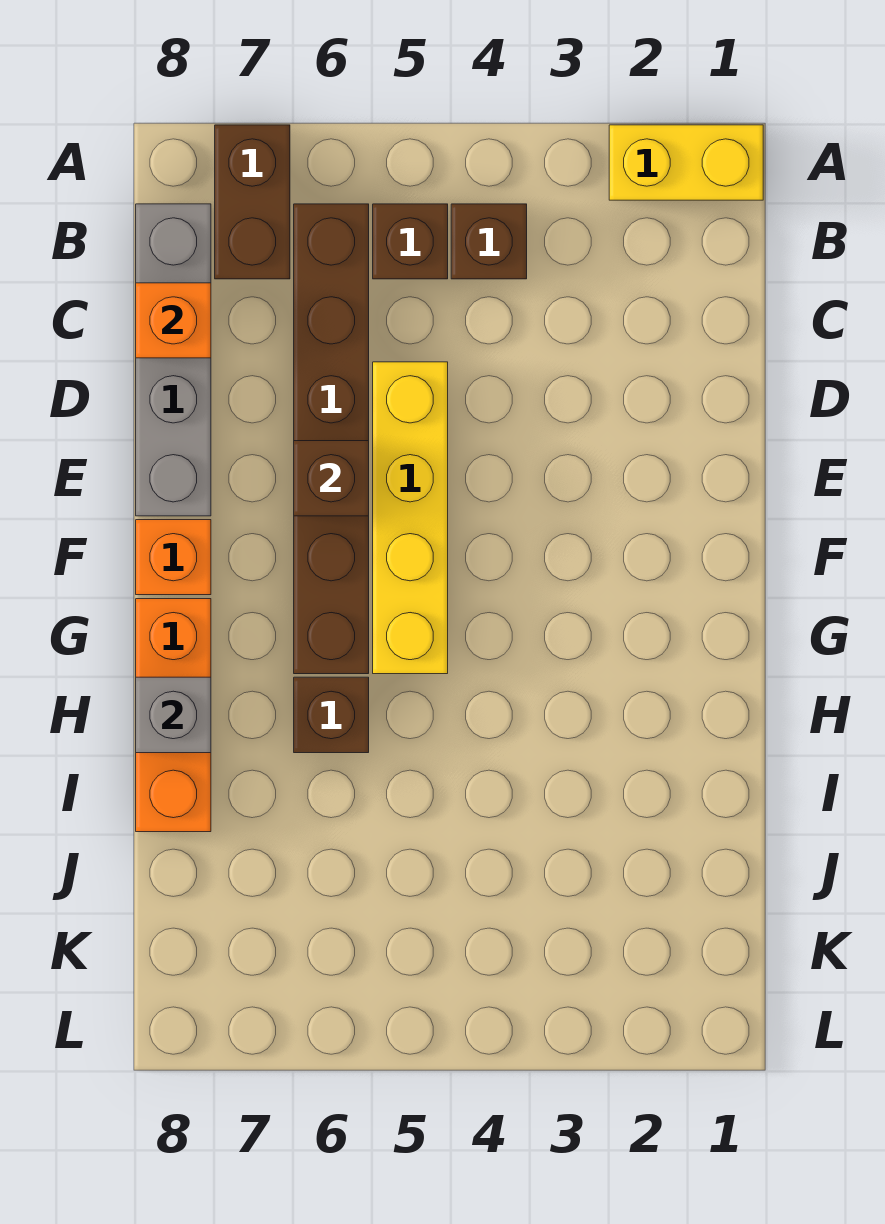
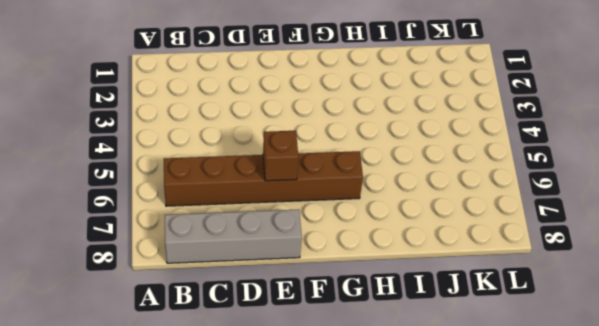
none -> yellow 1x2 brick [609,125,763,200]
none -> brown 1x2 brick [215,125,290,279]
none -> brown 1x1 brick [451,204,527,279]

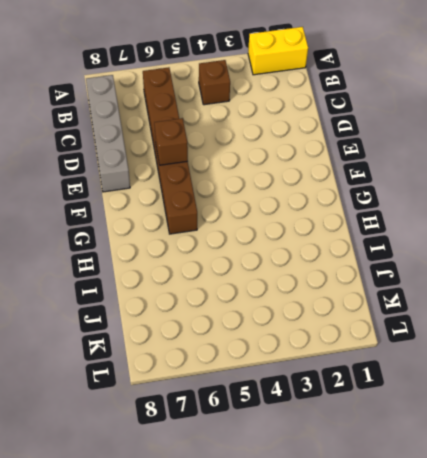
none -> brown 1x2 brick [215,125,290,279]
none -> brown 1x1 brick [373,204,448,279]
none -> yellow 1x4 brick [373,362,448,674]

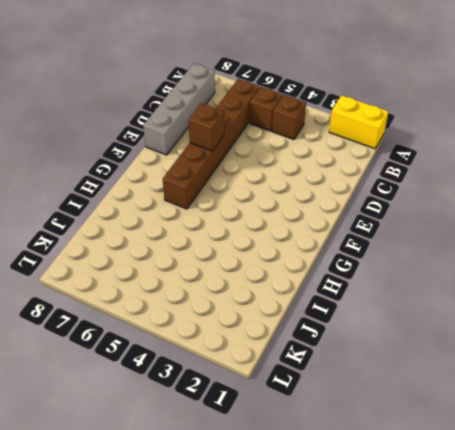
none -> brown 1x2 brick [215,125,290,279]
none -> yellow 1x4 brick [373,362,448,674]
none -> orange 1x1 brick [136,520,211,595]

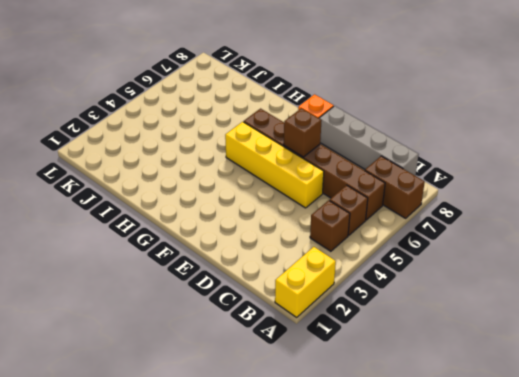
none -> orange 1x3 brick [136,599,211,832]
none -> brown 1x1 brick [294,677,369,753]
none -> orange 1x1 brick [136,283,211,358]

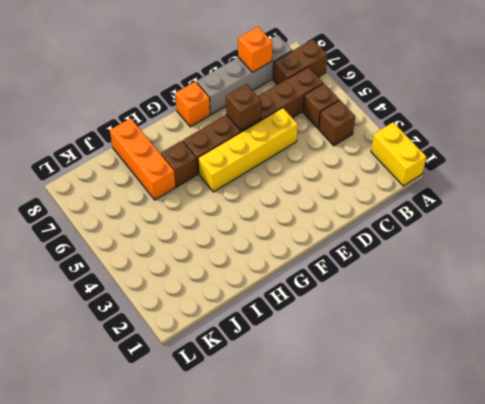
orange 1x3 brick [110,118,176,200] -> orange 1x3 brick turned to [136,599,211,832]
none -> grey 1x1 brick [136,677,211,753]

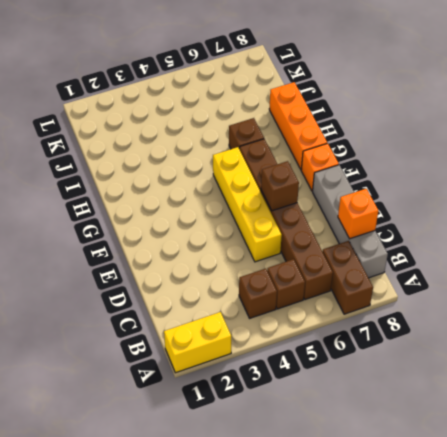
none -> grey 1x1 brick [136,677,211,753]

